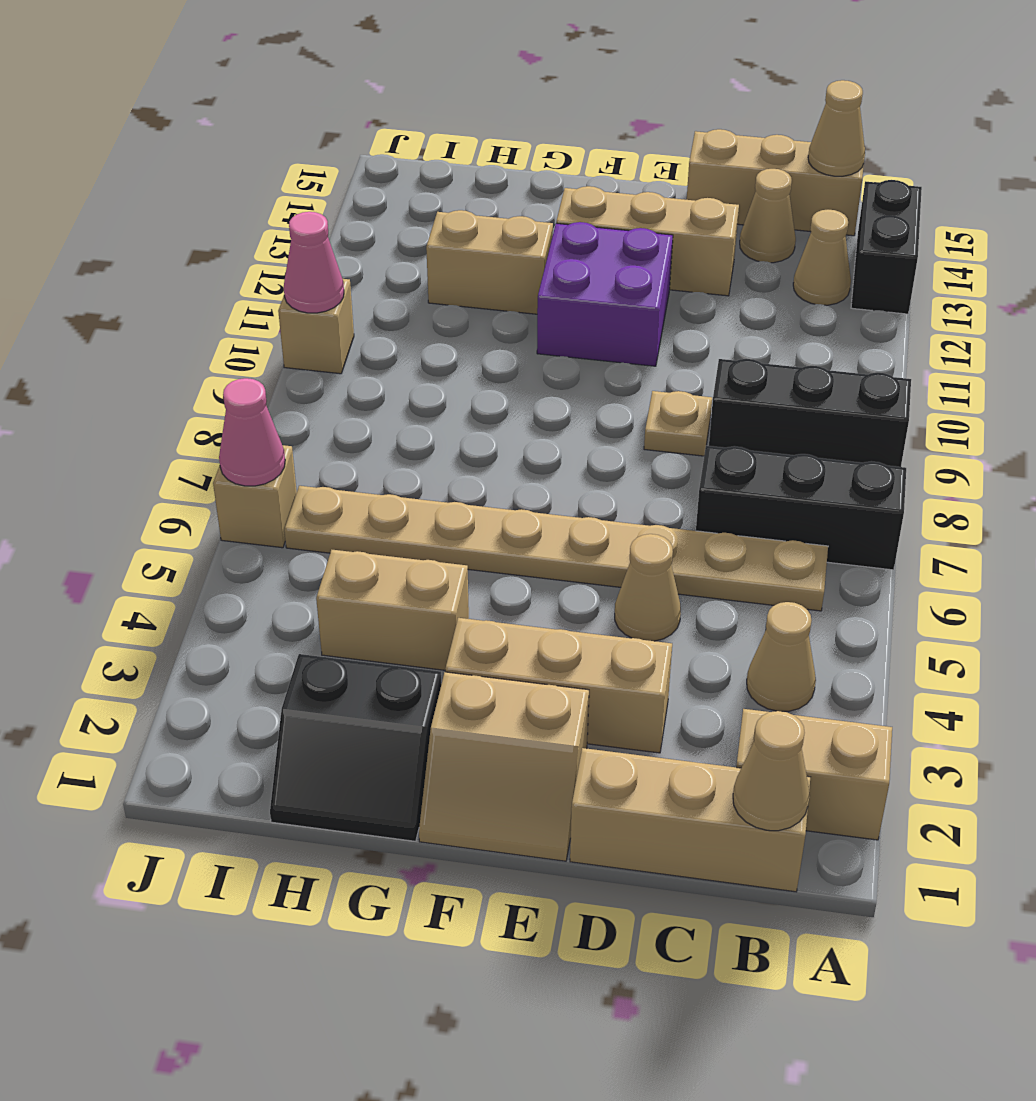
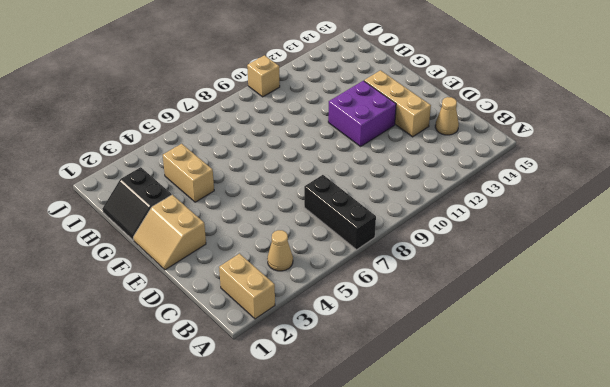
none -> black 1x3 brick [709,359,911,467]
none -> black 1x2 brick [851,180,922,314]
none -> tan 1x3 brick [570,748,810,892]

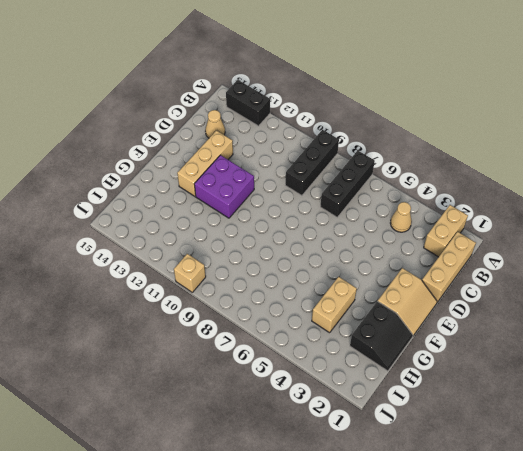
none -> tan 1x8 plate [284,486,828,611]
none -> tan 1x1 cone [793,210,851,305]
none -> tan 1x3 brick [687,129,864,236]

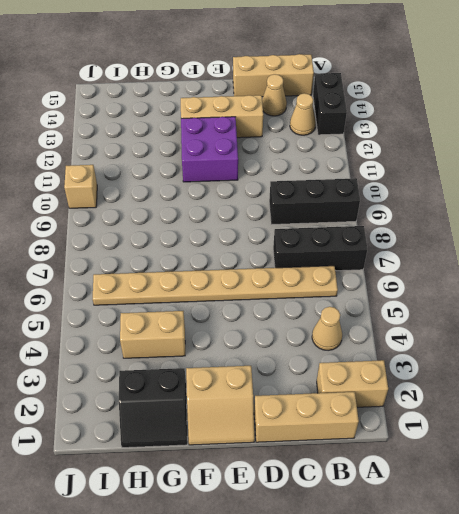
none -> tan 1x3 brick [445,618,672,753]
none -> tan 1x1 cone [615,534,681,641]
none -> tan 1x1 plate [644,391,712,456]

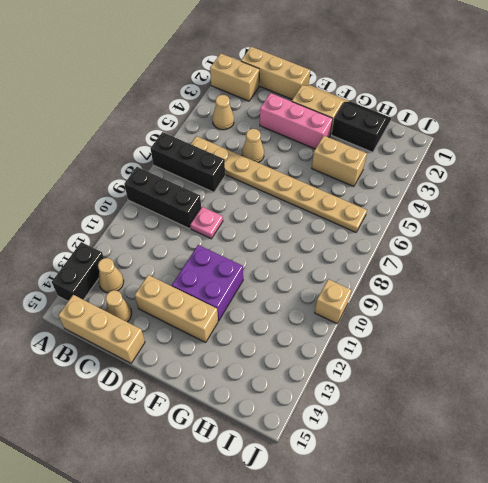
pink 1x3 brick [260,93,333,149] -> tan 1x3 brick [445,618,672,753]
pink 1x1 plate [190,207,223,239] -> tan 1x1 plate [644,391,712,456]
none -> tan 1x2 brick [426,210,553,314]
none -> tan 1x1 brick [213,445,297,548]
none -> tan 1x1 cone [733,711,810,831]

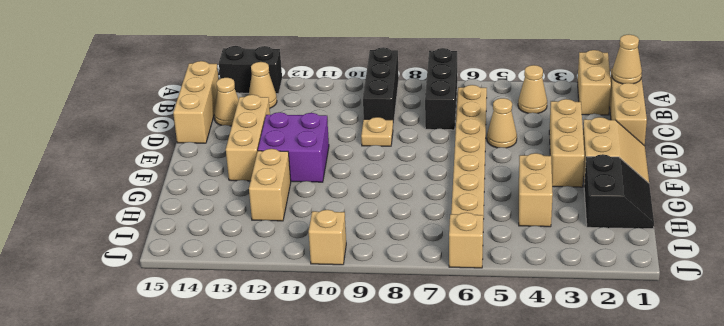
none -> tan 1x1 cone [808,80,865,176]
none -> pink 1x1 cone [219,378,285,486]
none -> pink 1x1 cone [284,212,344,313]

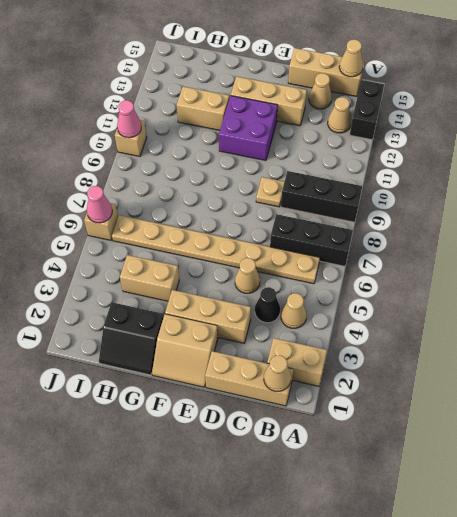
black 1x1 cone [255,287,280,323] -> none

